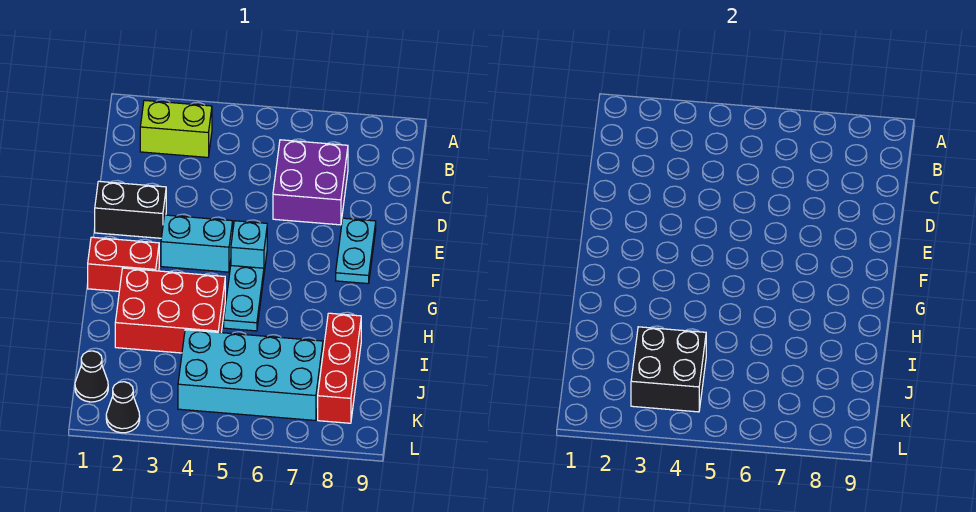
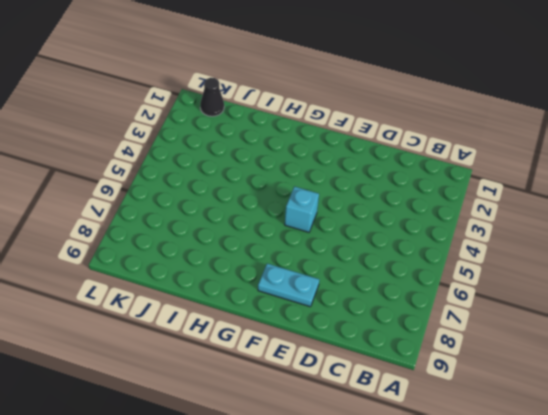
none -> lime 1x2 brick [140,100,212,157]
none -> purple 2x2 brick [273,140,348,225]
none -> black 1x2 brick [95,181,166,238]

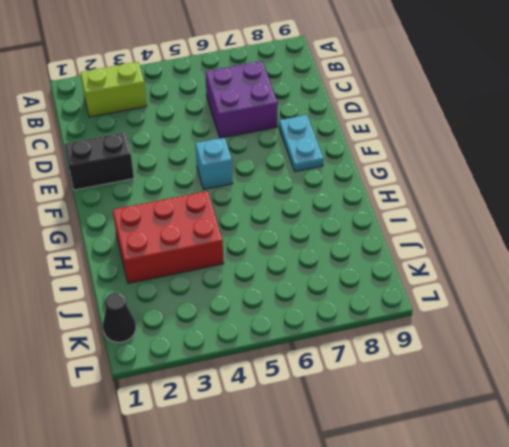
none -> cyan 1x2 brick [161,215,233,272]
none -> red 1x2 brick [88,237,159,291]
none -> cyan 1x2 plate [224,266,264,331]

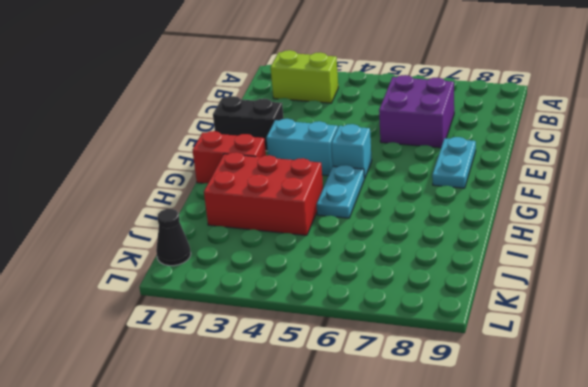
none -> red 1x3 brick [318,313,361,423]
none -> cyan 2x4 brick [178,330,323,420]
none -> black 1x1 cone [106,382,140,433]

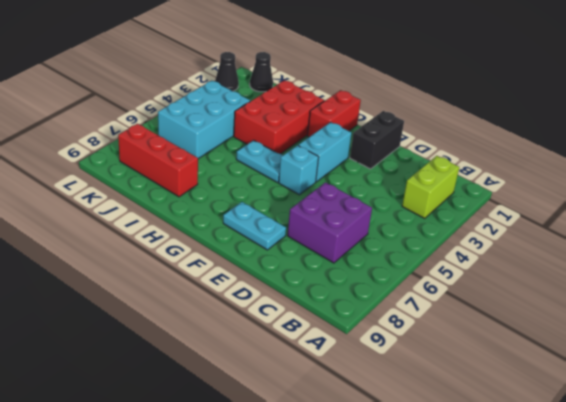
cyan 2x3 brick [158,81,250,159] -> cyan 2x4 brick [178,330,323,420]
none -> black 2x2 brick [631,327,706,412]

